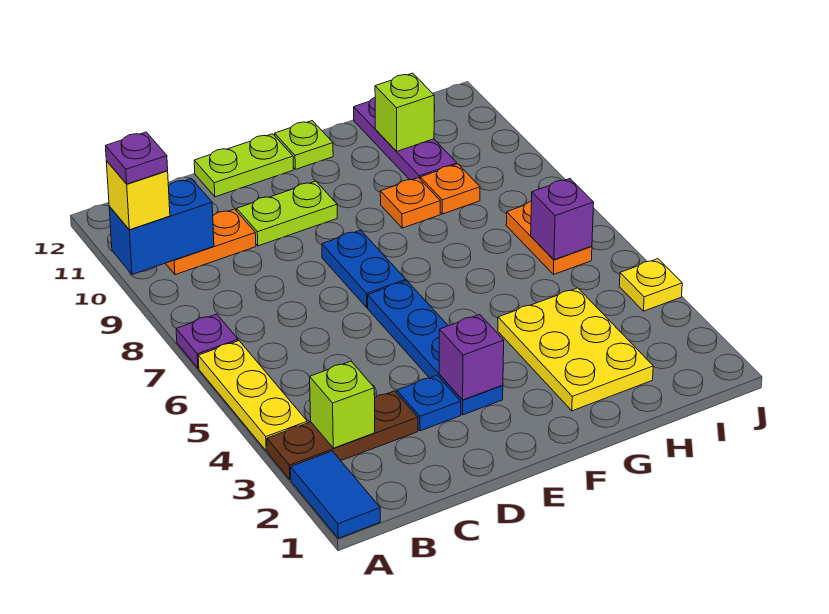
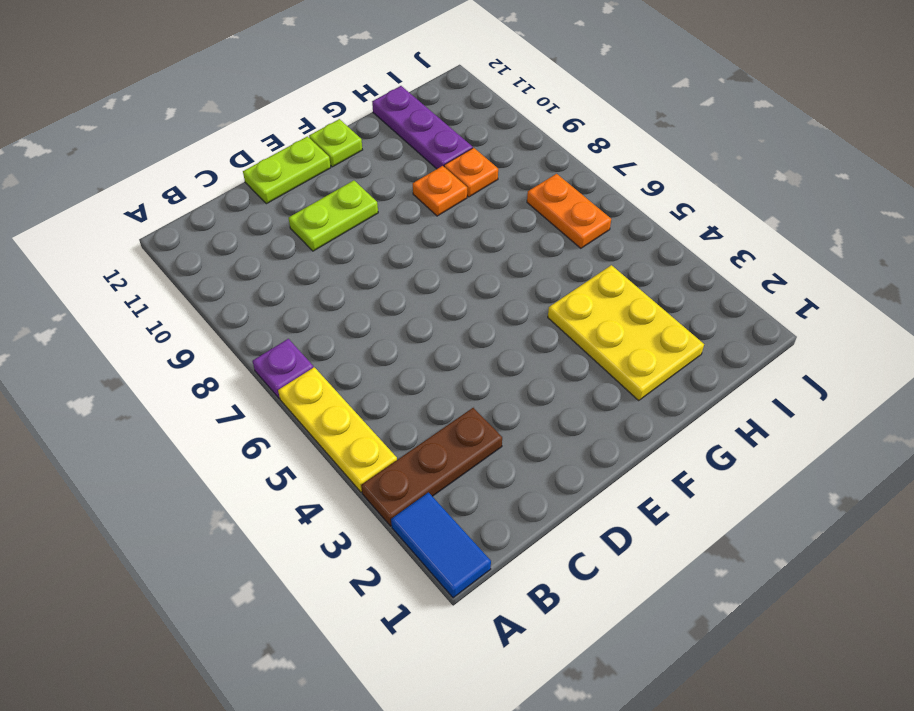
none -> orange 1x2 plate [165,209,256,275]
none -> blue 1x1 plate [397,375,461,431]
none -> blue 1x4 plate [368,281,503,415]

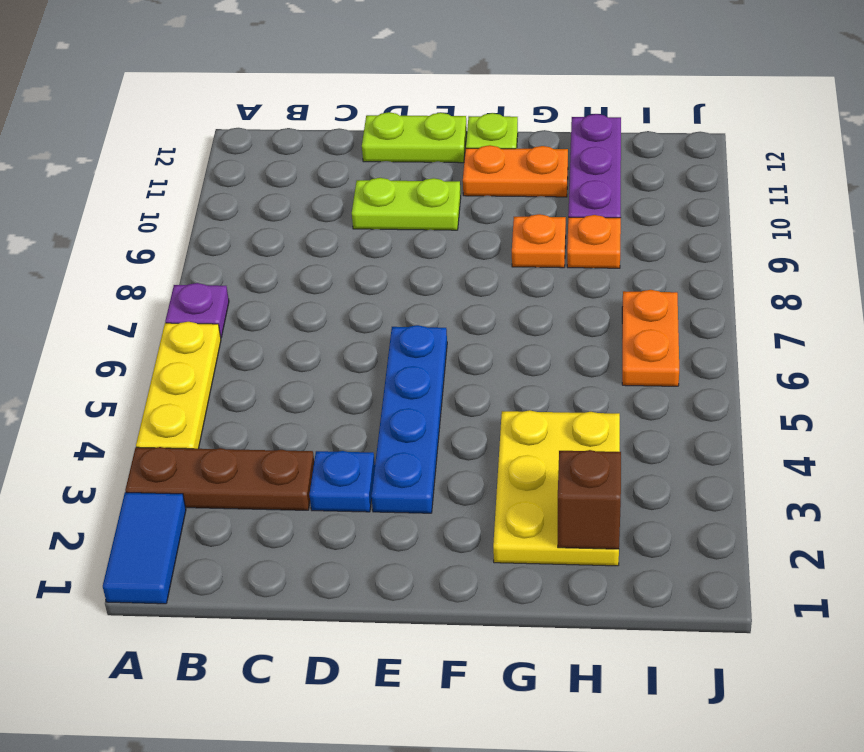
orange 1x2 plate [463,145,568,197] -> orange 1x2 plate moved to [165,209,256,275]
brown 1x1 brick [558,450,621,549] -> none
none -> blue 1x2 plate [322,230,406,307]
none -> yellow 1x1 plate [619,259,682,311]
none -> blue 1x2 brick [109,179,214,275]

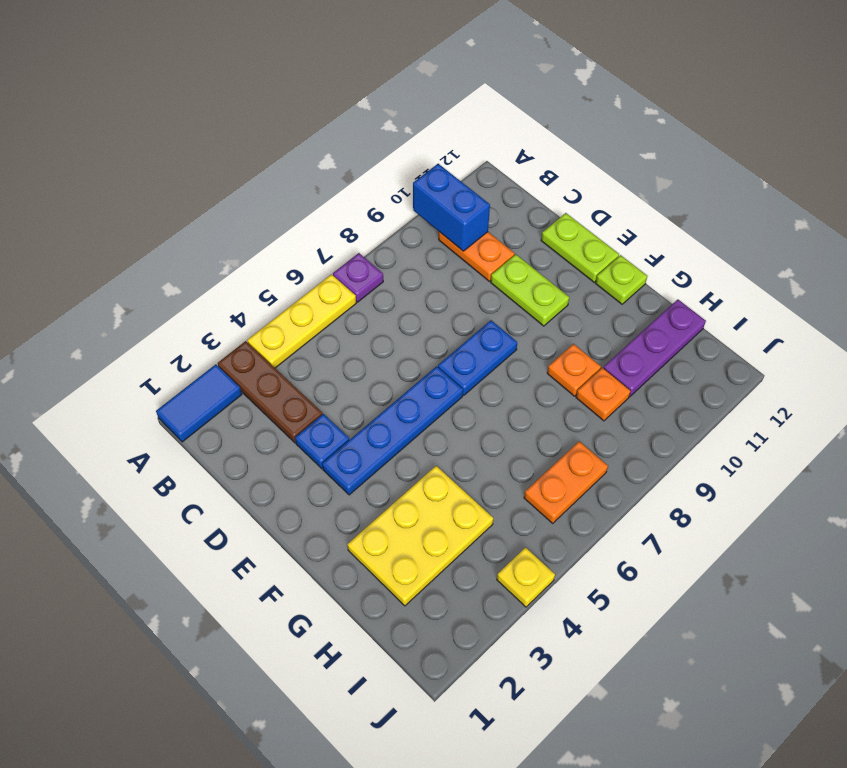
none -> lime 1x1 brick [310,361,375,448]
none -> purple 1x1 brick [439,315,504,400]
none -> lime 1x1 brick [375,73,434,151]

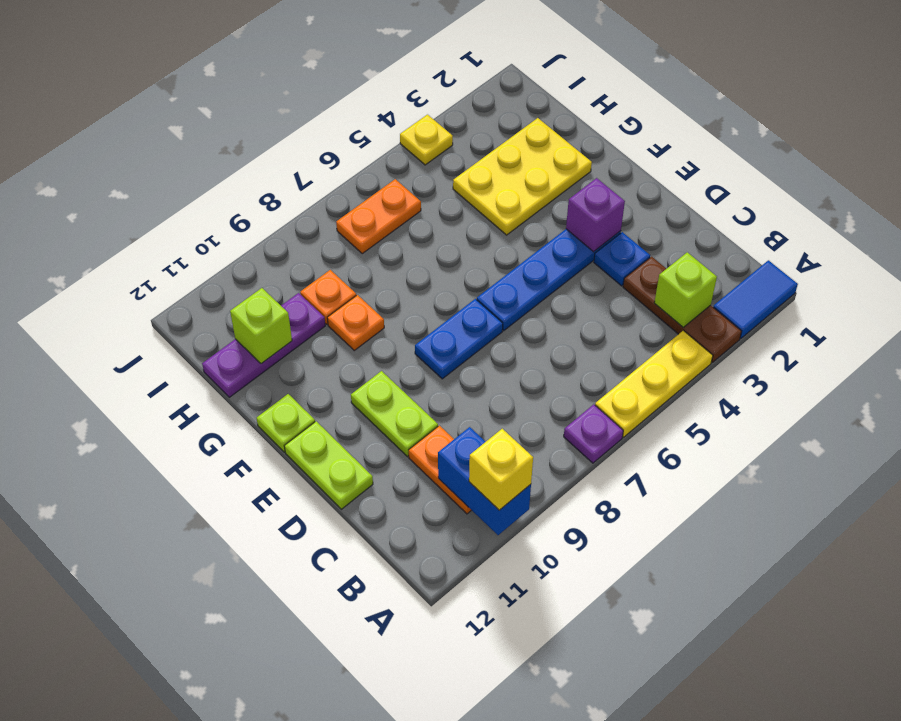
none -> purple 1x1 brick [531,179,594,260]
none -> purple 1x1 plate [106,132,168,184]

